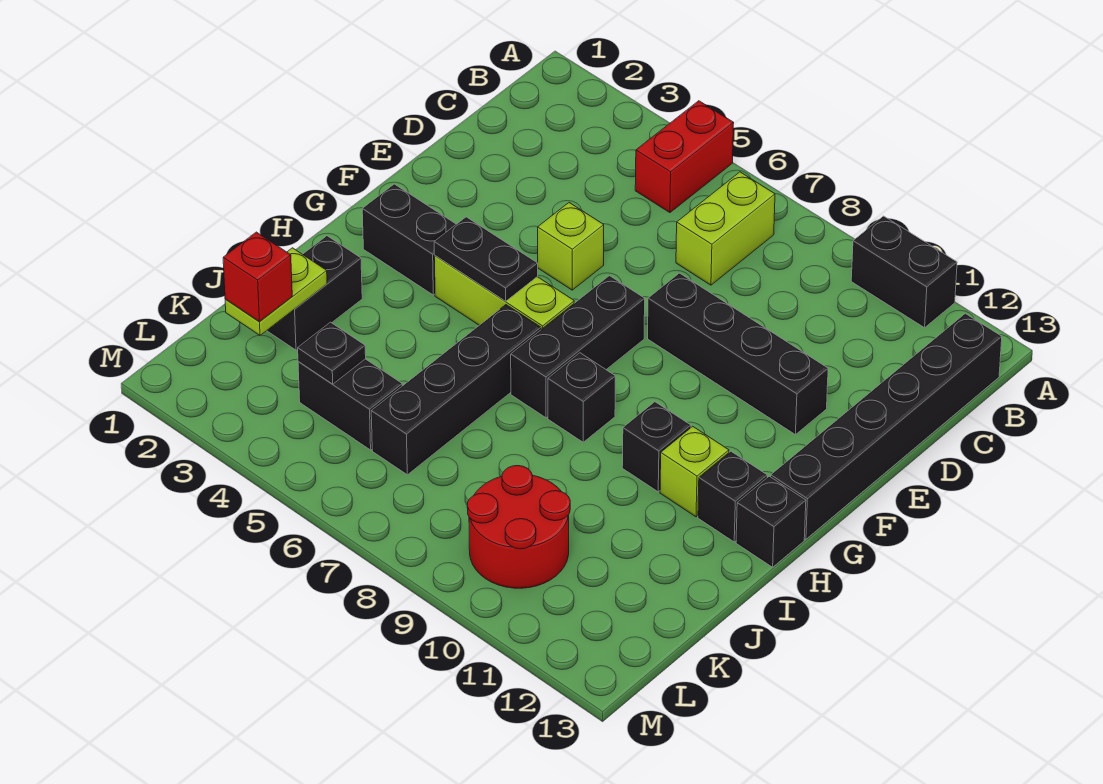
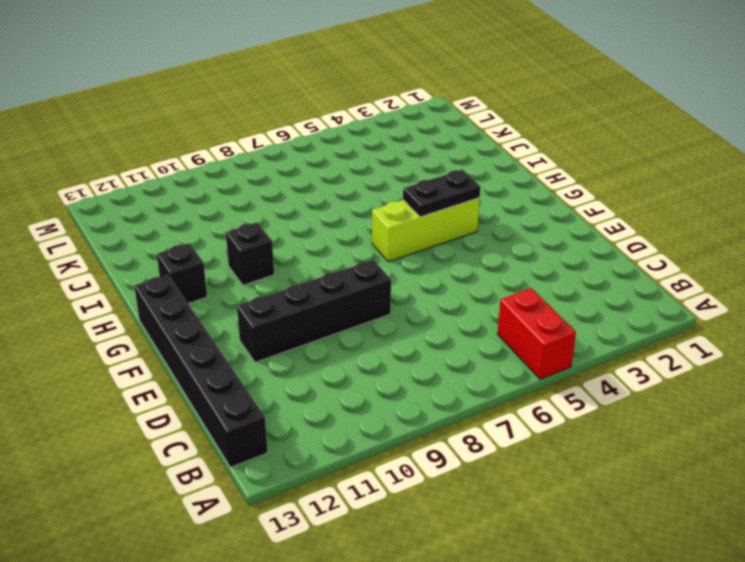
none -> black 1x2 brick [851,216,957,328]
none -> lime 1x2 brick [676,172,775,285]
none -> lime 1x1 brick [538,203,604,290]

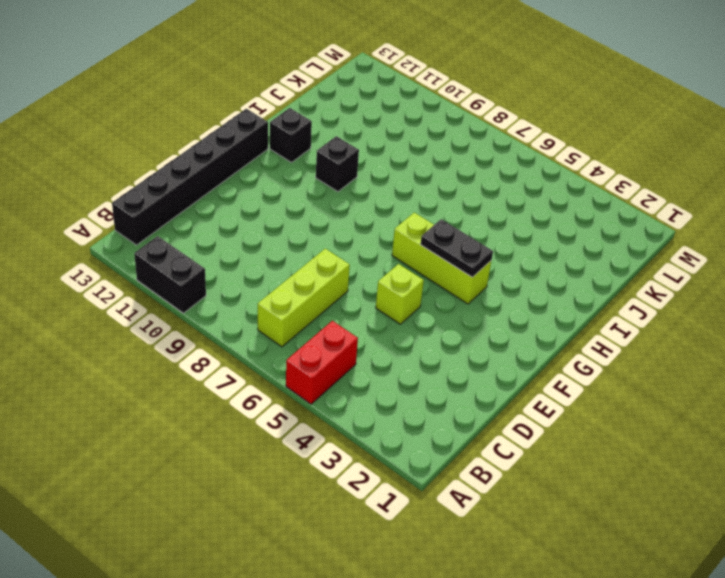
lime 1x3 brick [258,249,350,347] -> lime 1x2 brick [676,172,775,285]
none -> black 1x4 brick [648,273,828,435]
none -> black 1x3 brick [511,276,645,418]
none -> black 1x2 brick [362,184,456,295]

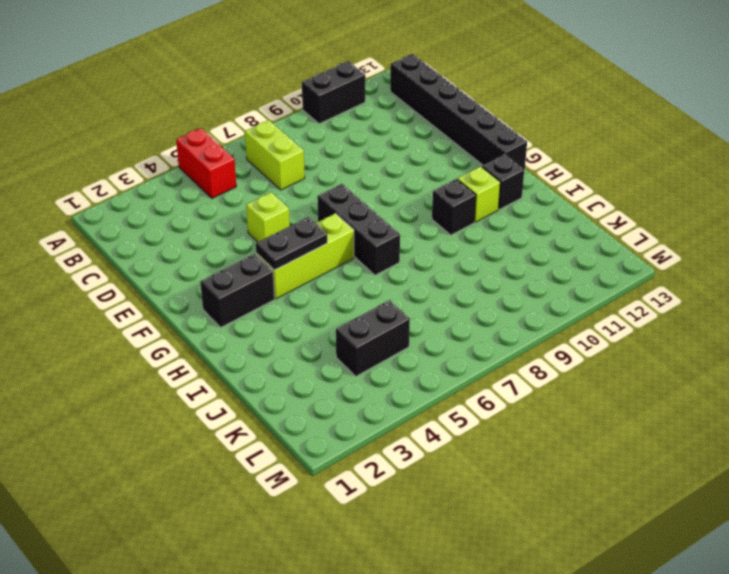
none -> black 1x4 brick [648,273,828,435]
none -> black 1x4 brick [371,305,541,475]
none -> black 1x1 brick [548,353,615,442]

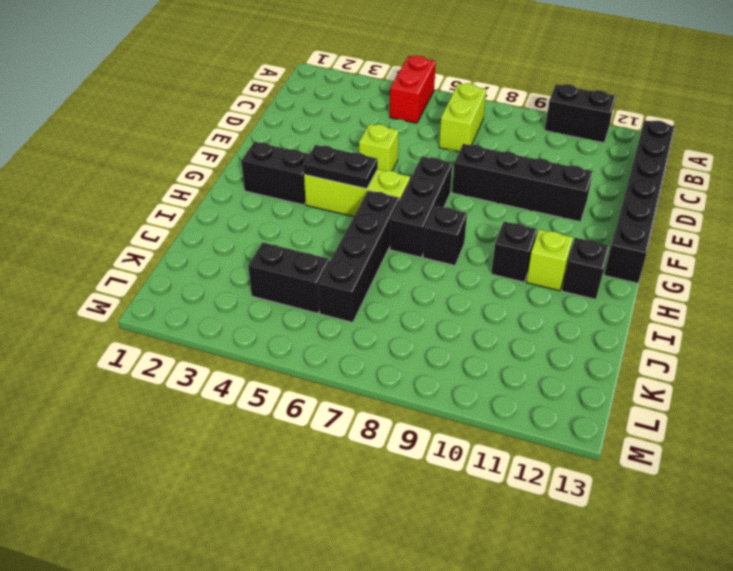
none -> black 1x1 brick [736,476,806,567]
none -> black 1x2 brick [267,236,362,350]
none -> red 2x2 round brick [467,466,570,588]

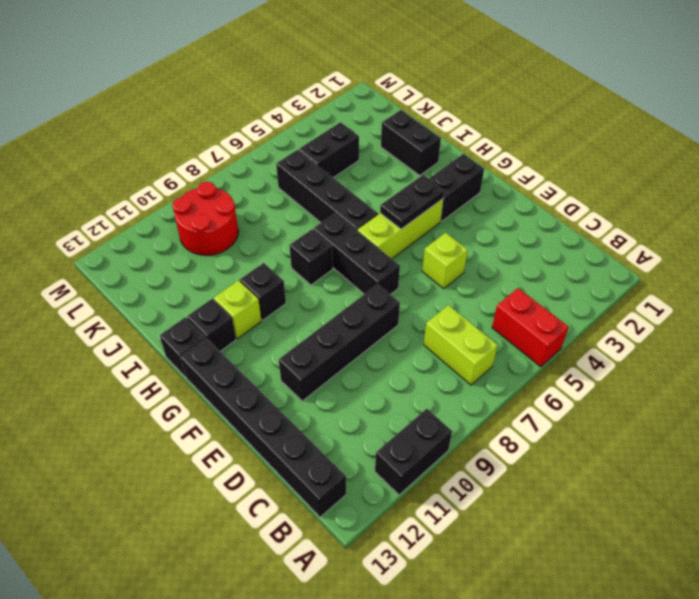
none -> lime 1x2 plate [225,248,327,335]
none -> black 1x1 plate [298,322,366,384]
none -> red 1x1 brick [223,232,292,322]

